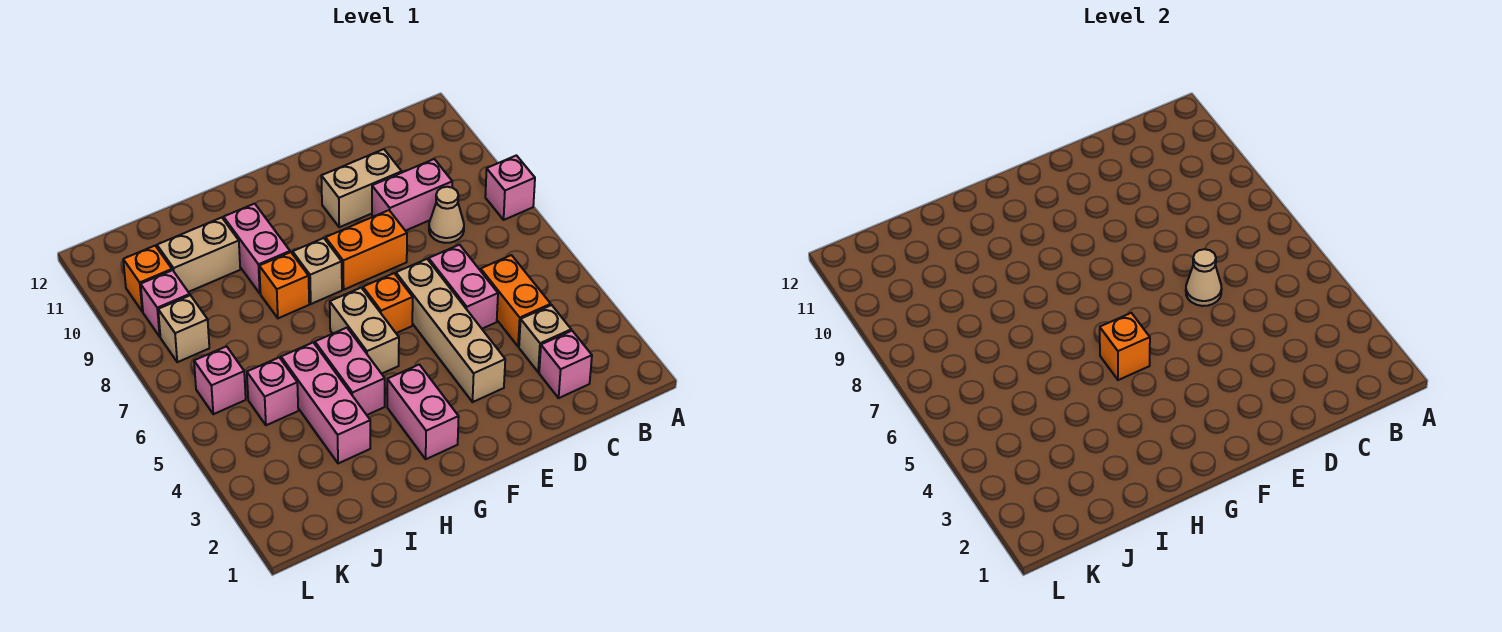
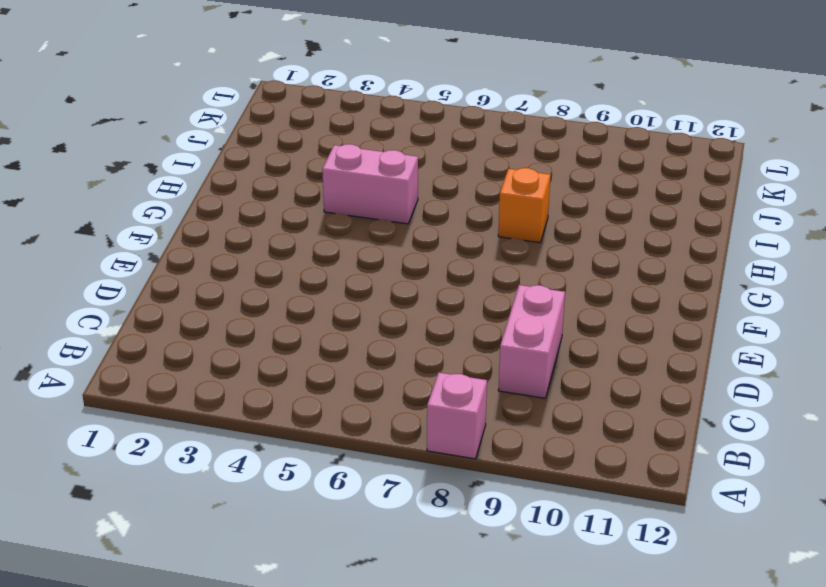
none -> pink 1x1 brick [539,331,592,398]
none -> tan 1x1 brick [519,305,571,372]
none -> orange 1x2 brick [481,255,551,347]

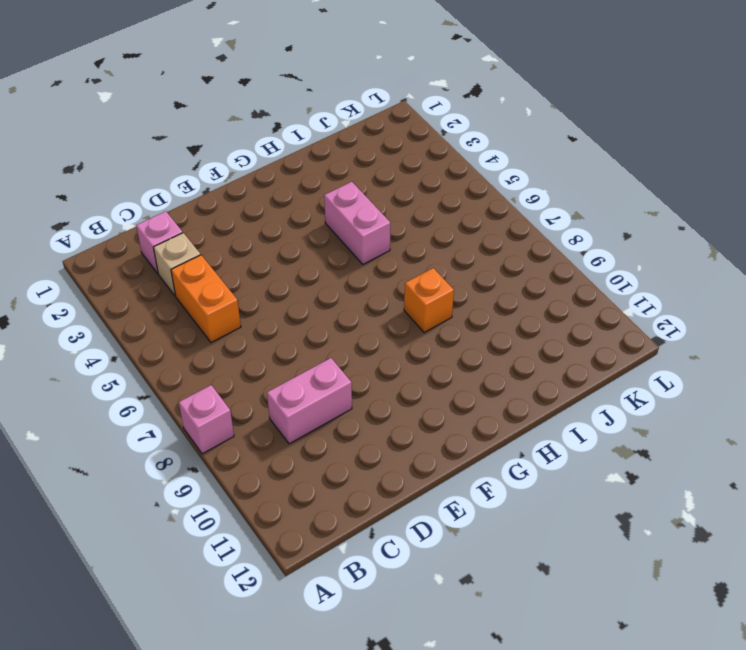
none -> tan 1x1 cone [429,187,464,243]
none -> pink 1x2 brick [429,245,498,329]
none -> tan 1x2 brick [321,149,402,227]

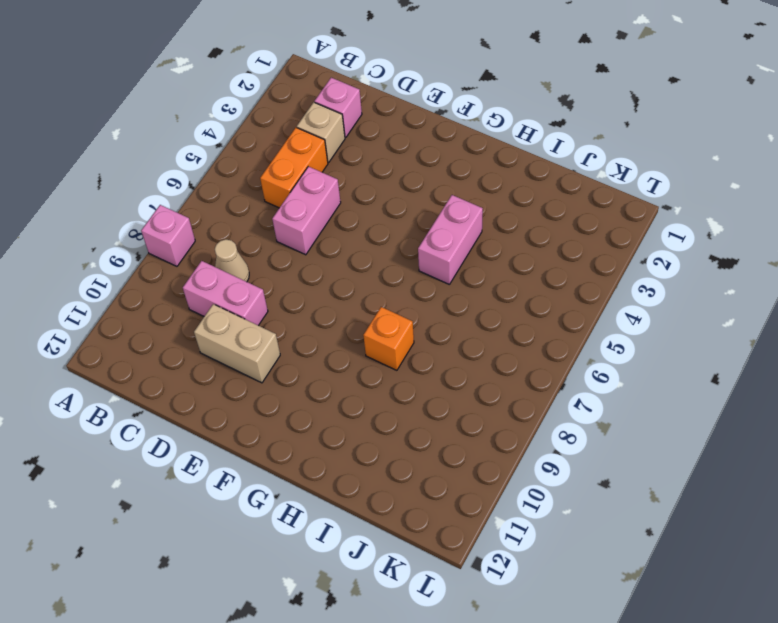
none -> tan 1x4 brick [396,259,505,402]
none -> orange 1x2 brick [326,210,407,290]
none -> orange 1x1 brick [363,273,413,333]

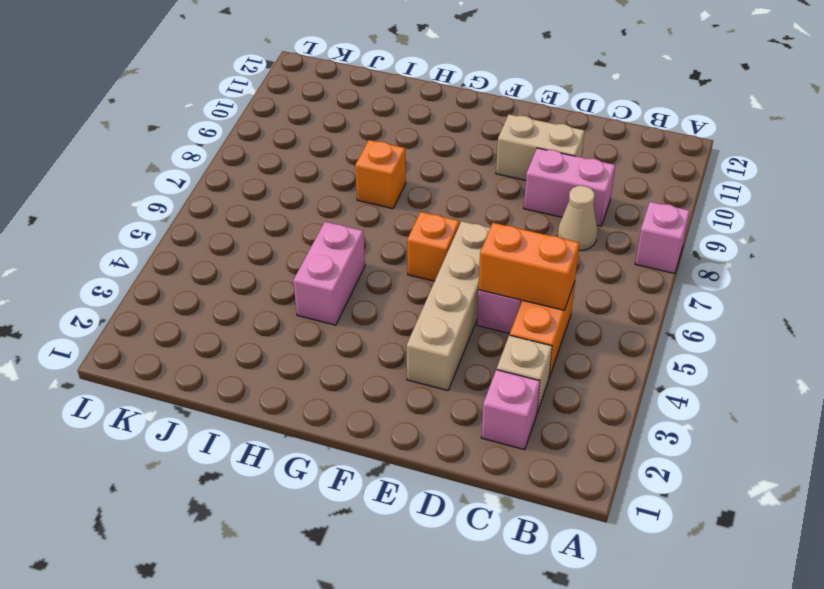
orange 1x2 brick [479,223,579,310] -> orange 1x2 brick moved to [326,210,407,290]
none -> pink 1x2 brick [387,364,459,459]
none -> tan 1x2 brick [330,288,399,374]
none -> tan 1x1 brick [293,238,342,304]

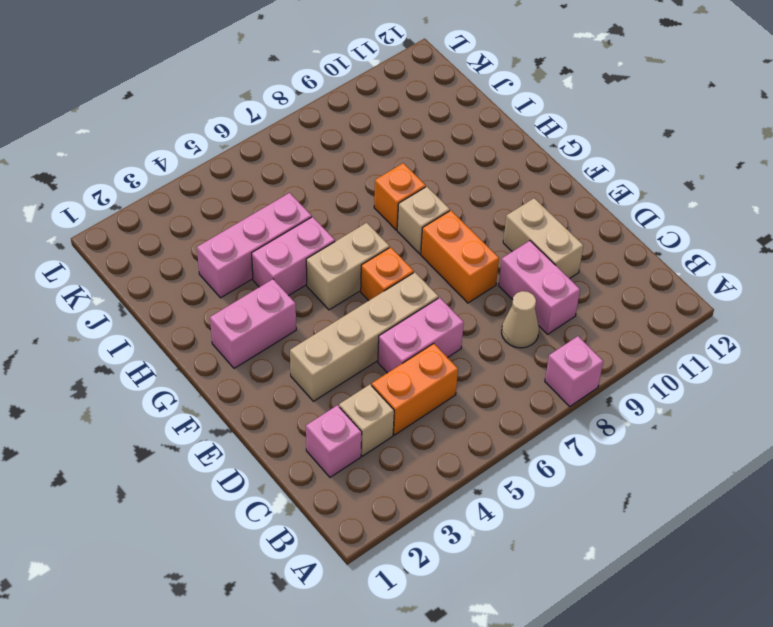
none -> pink 1x2 brick [224,204,290,293]
none -> tan 1x2 brick [157,217,240,292]
none -> pink 1x1 brick [247,357,298,425]

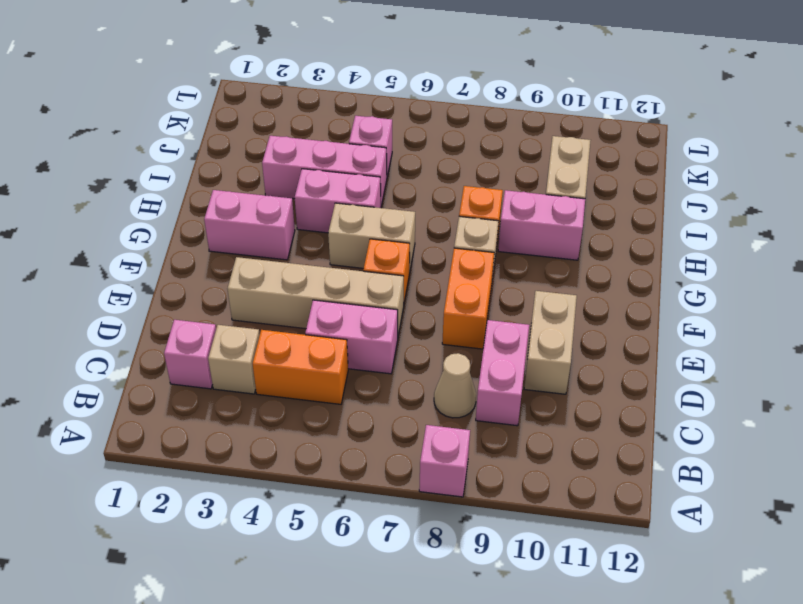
none -> pink 1x1 brick [194,346,246,414]
none -> tan 1x1 brick [158,295,209,362]
none -> pink 1x1 brick [141,270,190,337]

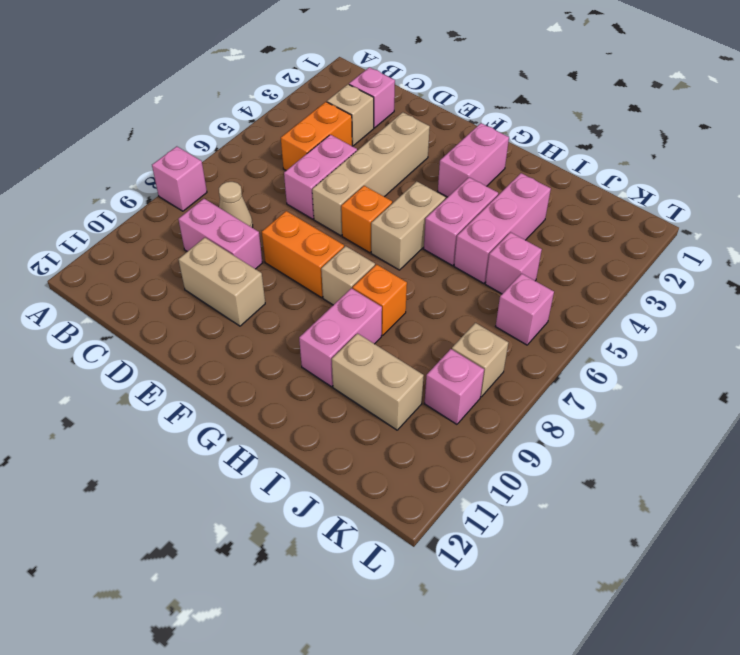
none -> orange 1x1 brick [123,246,172,312]
none -> tan 1x1 cone [1186,249,1222,306]
none -> orange 1x1 brick [1100,313,1150,380]

